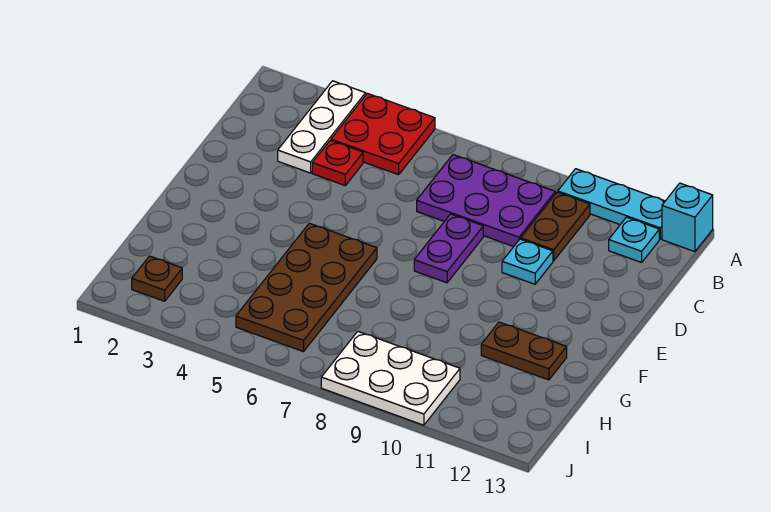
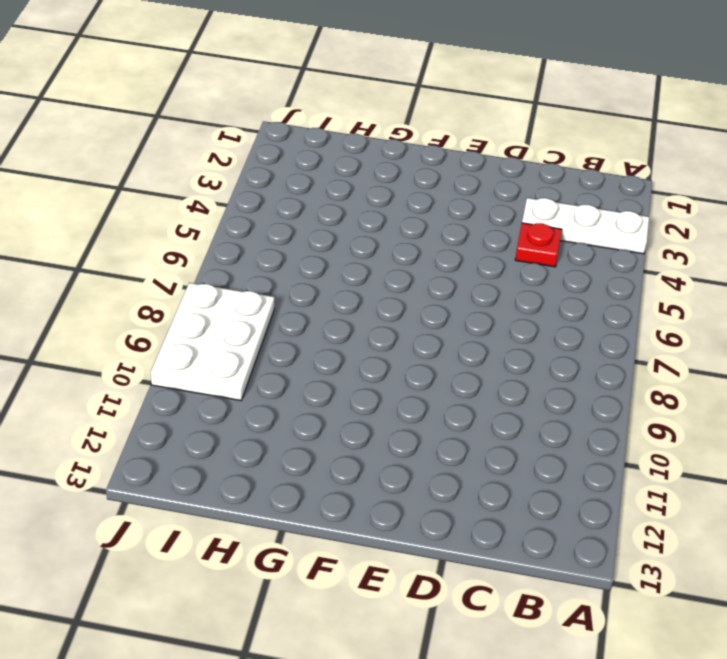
none -> red 2x2 plate [331,93,435,175]
none -> cyan 1x3 plate [558,169,665,239]
none -> cyan 1x1 brick [662,183,713,252]

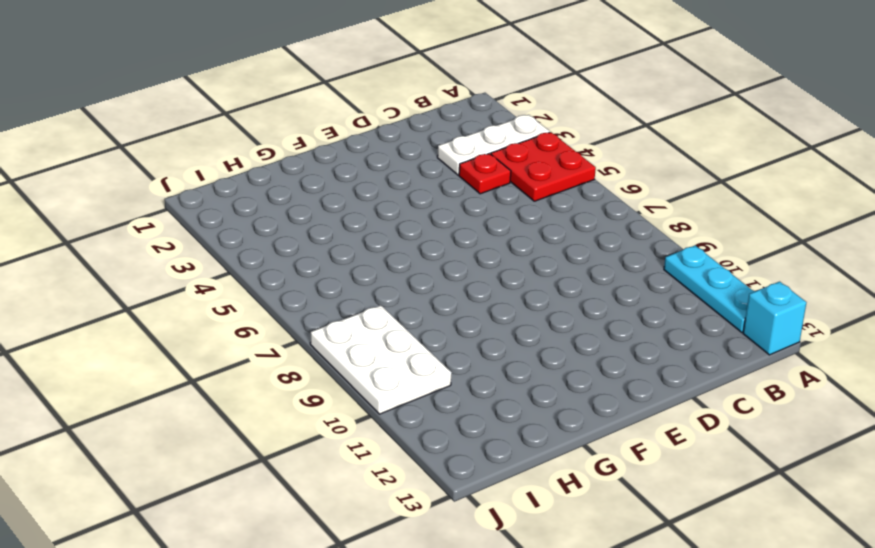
none -> purple 2x3 plate [417,155,555,247]
none -> brown 1x2 plate [521,192,590,261]
none -> cyan 1x1 plate [609,217,659,262]

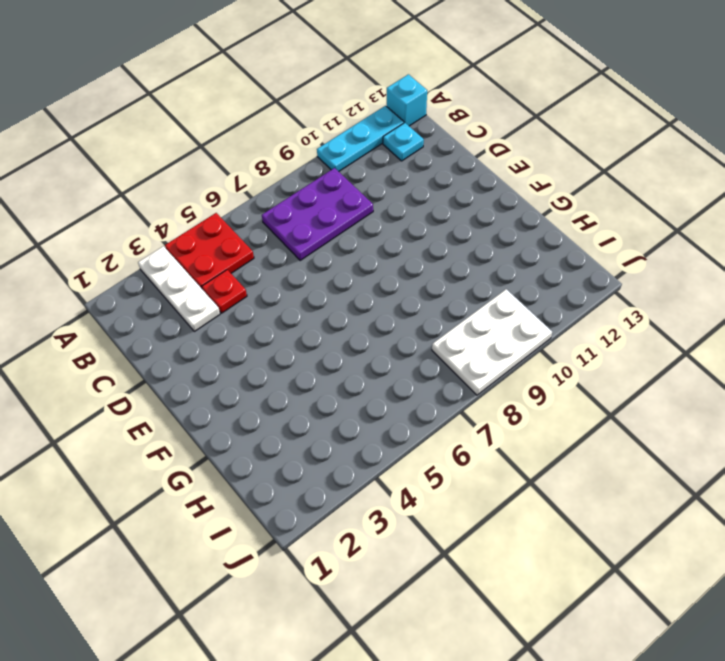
none -> brown 1x2 plate [521,192,590,261]
none -> purple 1x2 plate [414,214,483,283]
none -> cyan 1x1 plate [502,239,553,284]

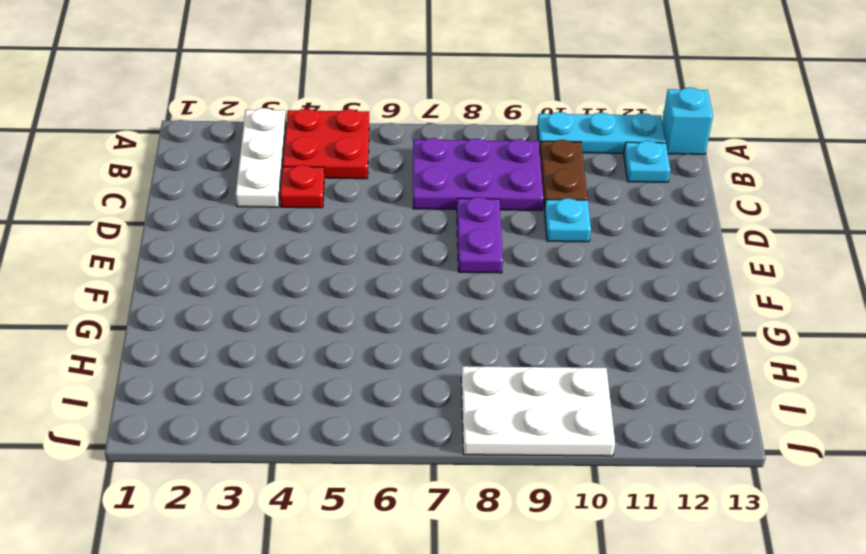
none -> brown 2x4 plate [236,223,377,352]
none -> brown 1x2 plate [481,322,567,380]
none -> brown 1x1 plate [132,256,182,301]

